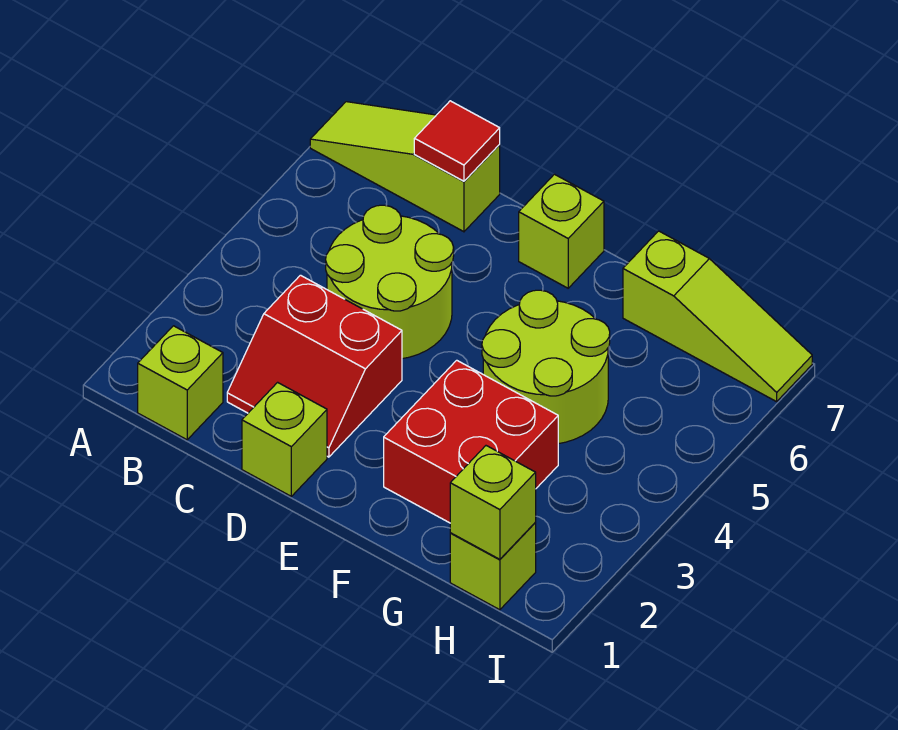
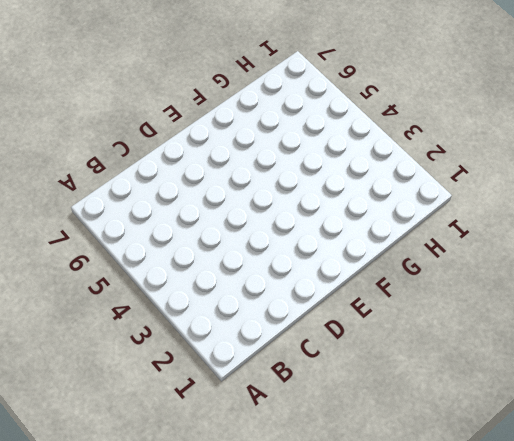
none -> lime 1x3 slope [310,102,500,232]
none -> lime 1x1 brick [138,326,223,440]
none -> red 2x2 slope [227,275,402,457]

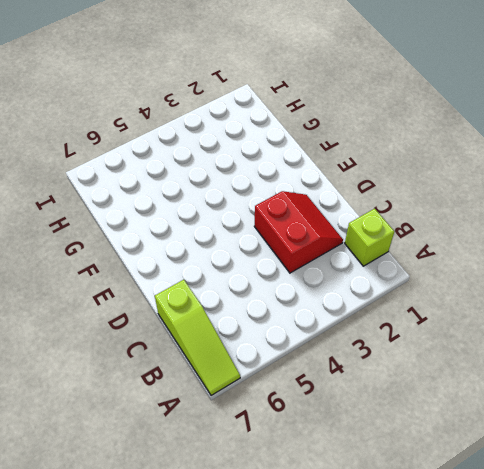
none -> lime 2x2 round brick [326,205,454,359]
none -> lime 1x1 brick [242,382,327,496]
none -> lime 1x1 brick [519,174,604,288]

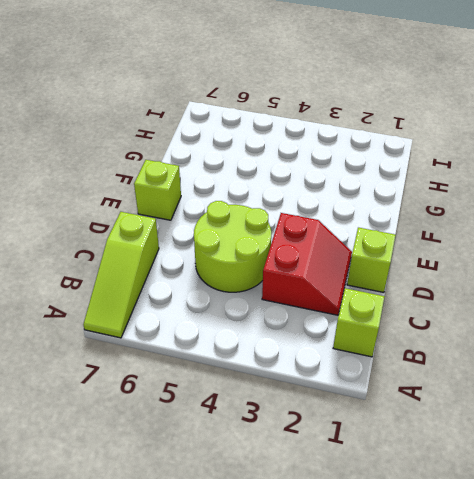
none -> red 2x2 brick [384,360,558,523]
none -> lime 2x2 round brick [482,290,610,444]
none -> lime 1x3 slope [623,231,812,402]

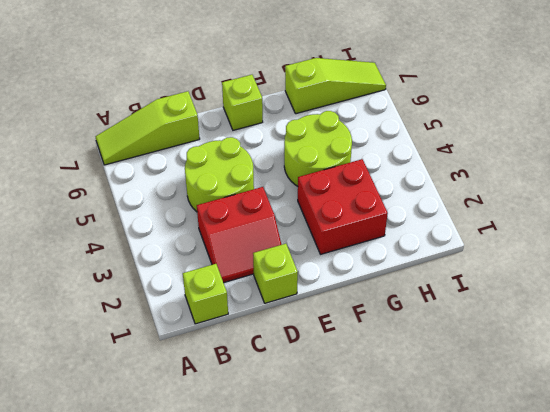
none -> lime 1x1 brick [450,523,536,610]
none -> red 1x1 tile [414,101,500,181]
none -> lime 1x1 brick [450,446,536,559]

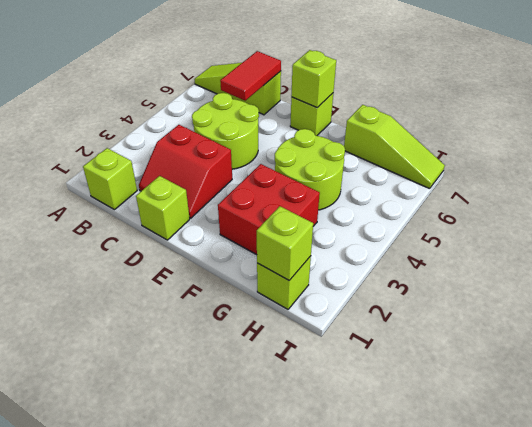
red 1x2 tile [220,51,281,101] -> red 1x1 tile [414,101,500,181]
lime 1x1 brick [291,50,336,108] -> none

